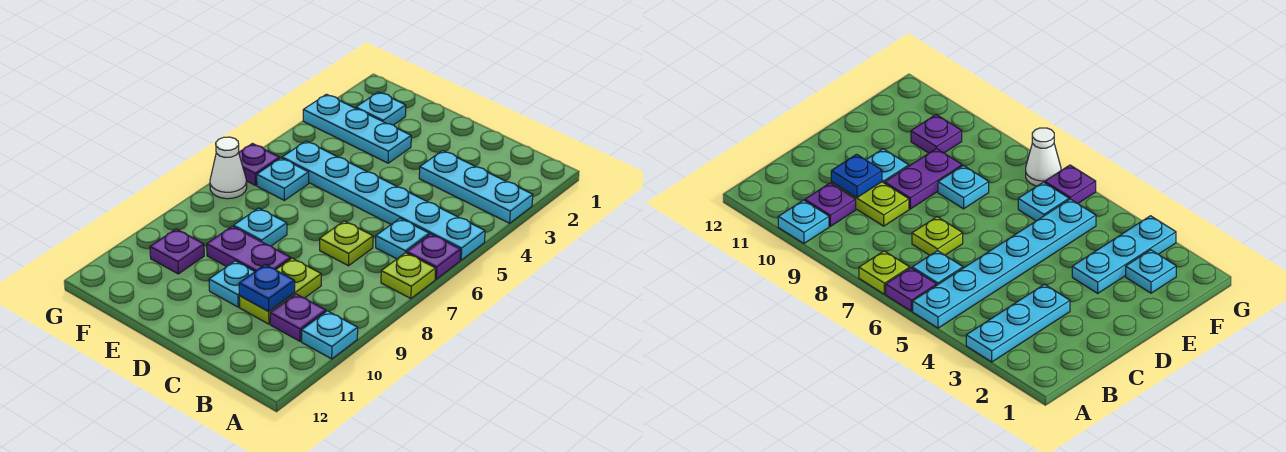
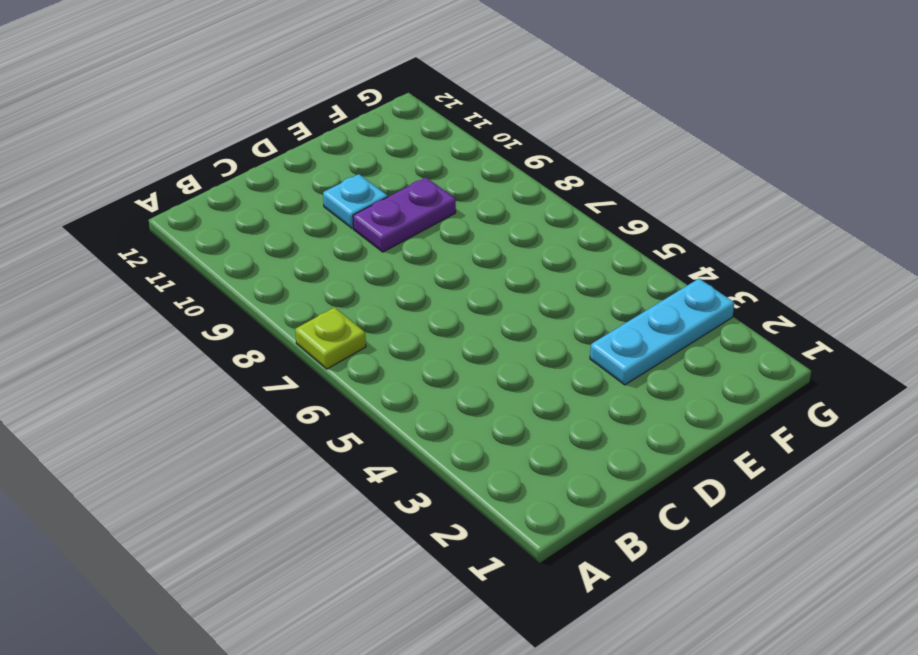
none -> cyan 1x3 plate [419,151,533,223]
none -> cyan 1x6 plate [282,141,485,260]
none -> purple 1x1 plate [407,234,461,279]

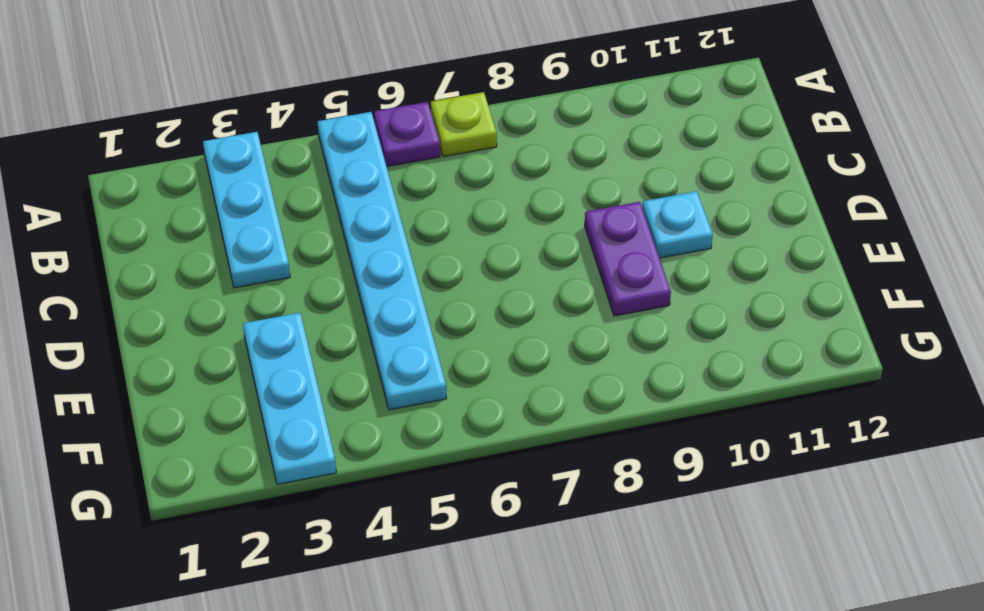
none -> cyan 1x1 plate [302,311,358,359]
none -> cyan 1x1 plate [376,218,429,259]
none -> purple 1x1 plate [270,294,326,341]

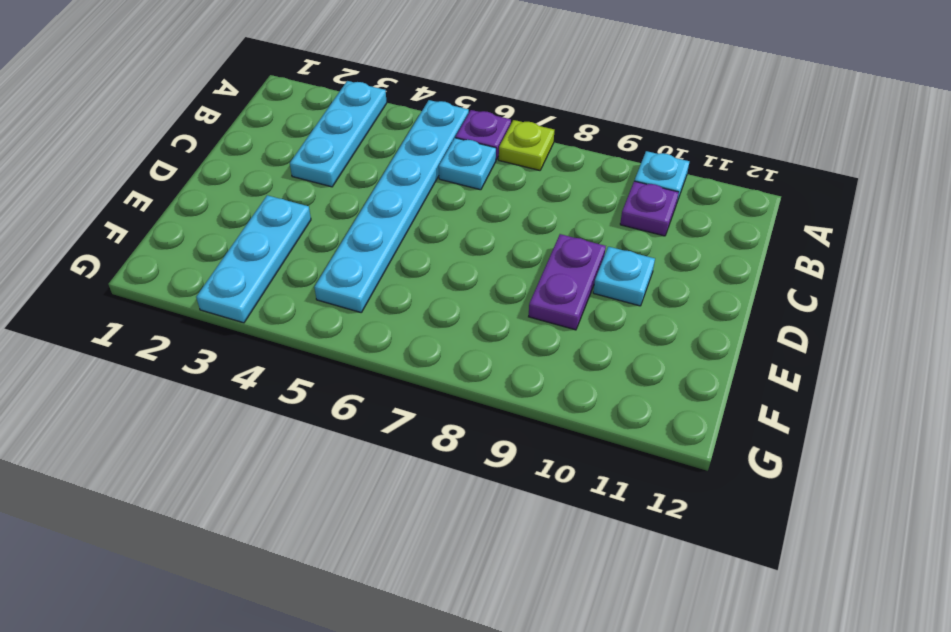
none -> lime 1x1 plate [320,221,373,266]
none -> lime 1x2 plate [239,258,321,324]
none -> cyan 1x1 plate [234,208,287,246]

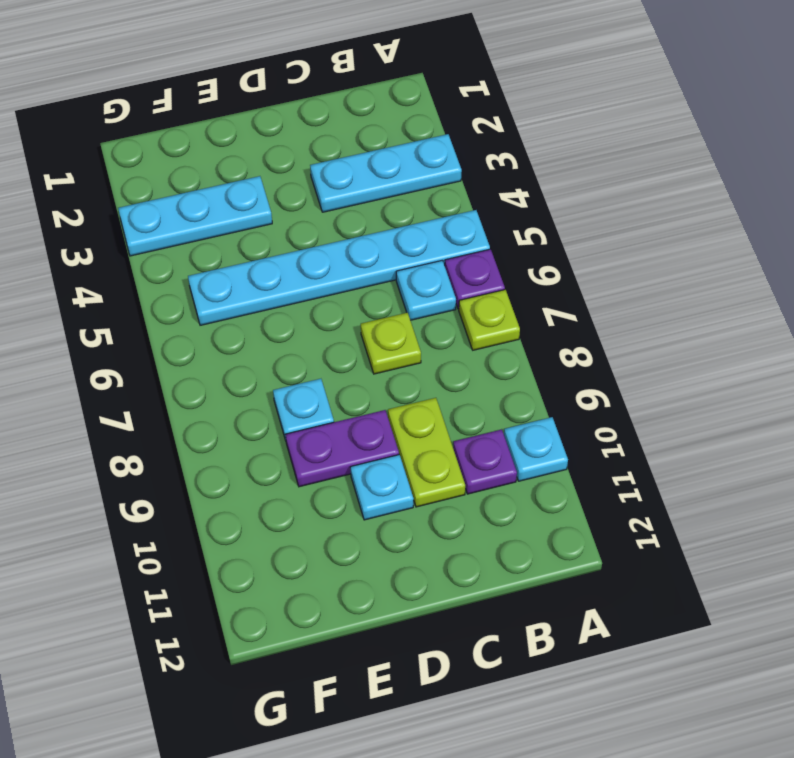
none -> cyan 1x1 plate [356,92,406,125]
none -> cyan 1x1 plate [257,158,309,200]
none -> purple 1x1 plate [150,229,204,274]

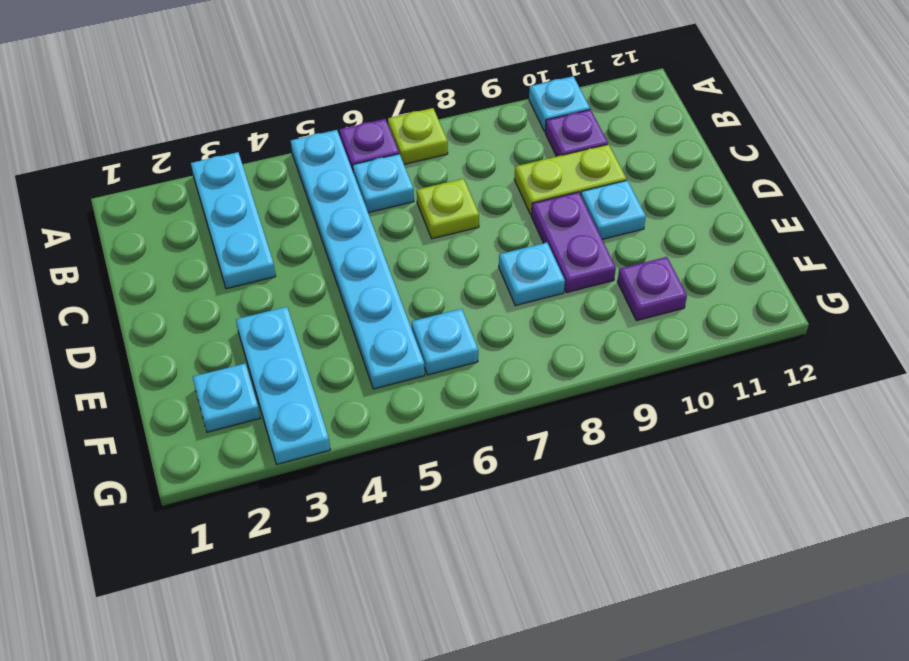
none -> purple 1x1 plate [239,144,280,185]
none -> white 1x1 cone [210,137,247,199]
none -> blue 1x1 plate [239,265,295,311]

